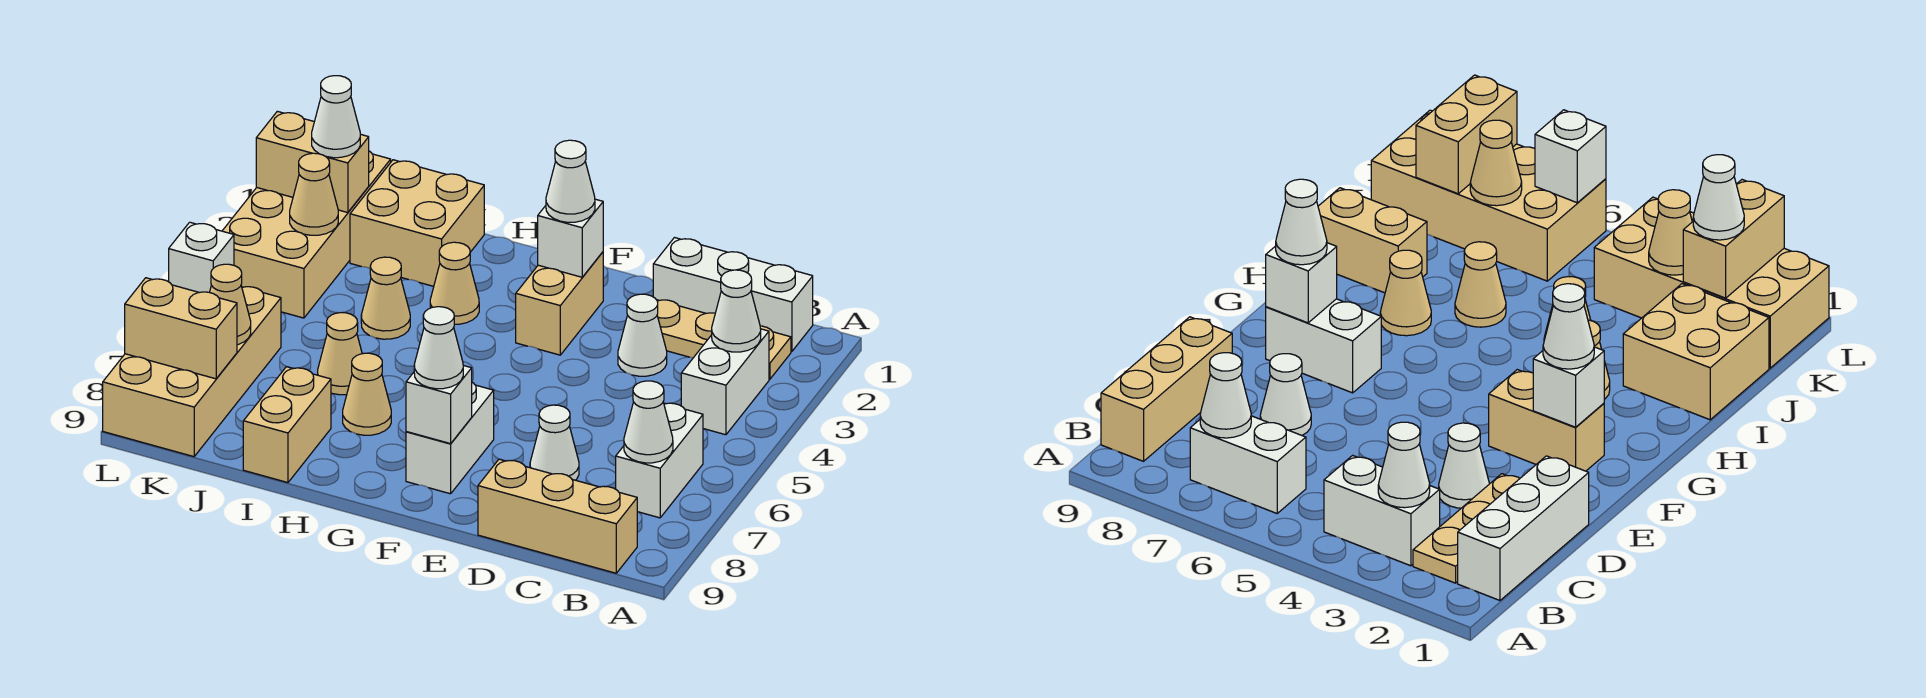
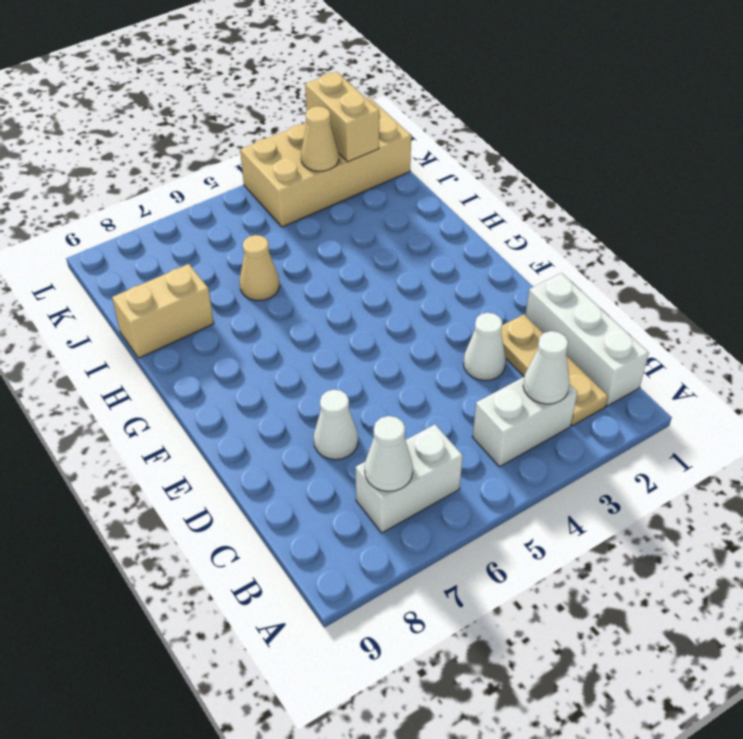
none -> tan 1x3 brick [478,459,637,573]
none -> tan 1x2 brick [516,252,603,355]
none -> white 1x2 brick [406,382,494,494]

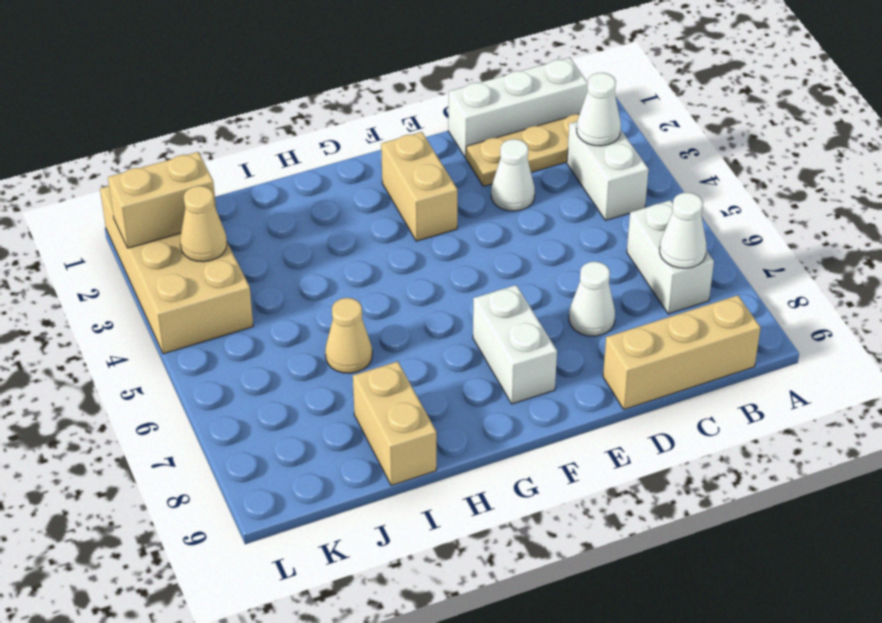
none -> tan 1x1 cone [430,242,479,324]
none -> tan 1x1 cone [343,353,391,435]
none -> tan 2x2 brick [350,160,484,286]

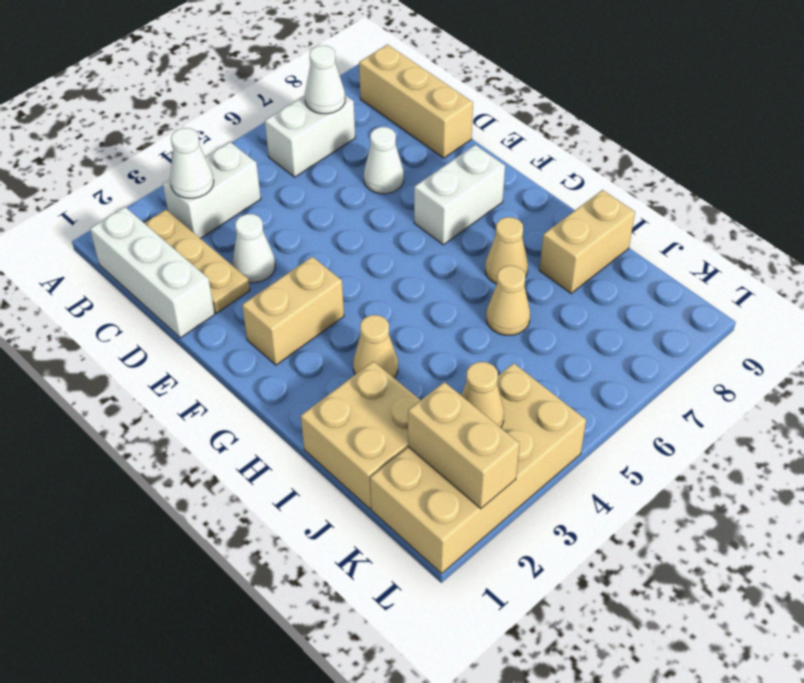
none -> tan 1x1 cone [361,257,410,339]
none -> tan 2x4 brick [103,287,281,457]
none -> white 1x1 brick [538,199,603,277]

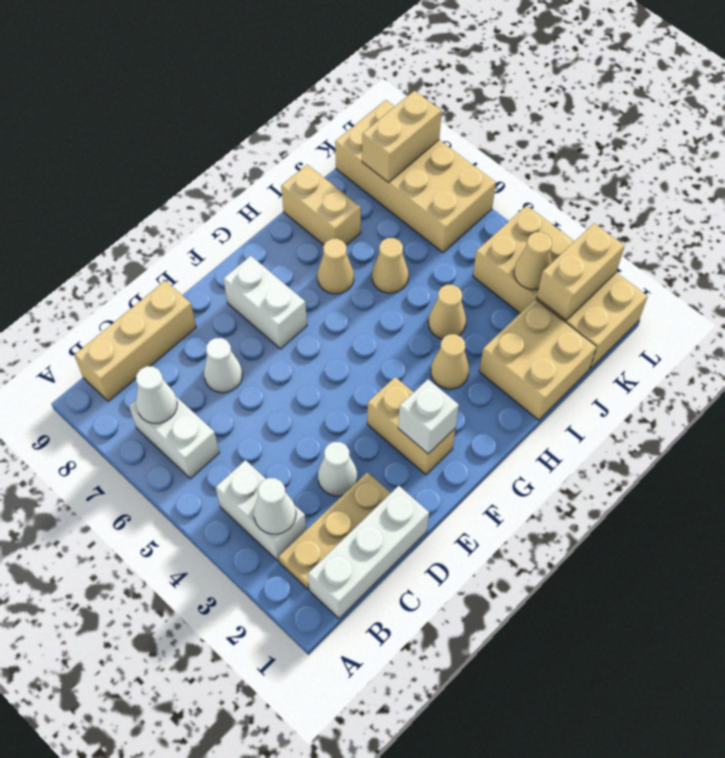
none -> white 1x1 brick [406,365,472,444]
none -> tan 1x1 cone [210,264,251,345]
none -> white 1x1 brick [169,222,234,293]

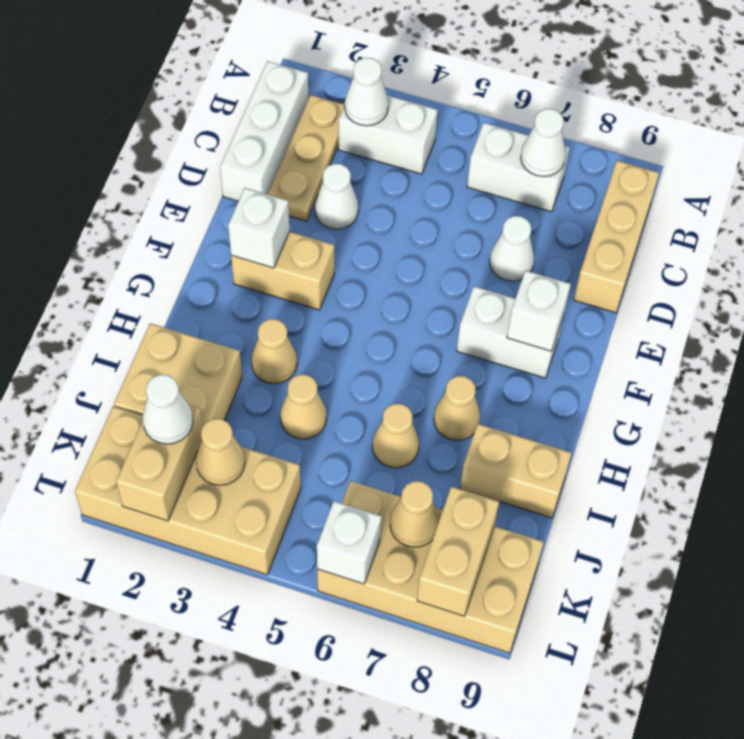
none -> white 1x1 cone [546,140,595,222]
none -> white 1x1 cone [414,307,463,389]

